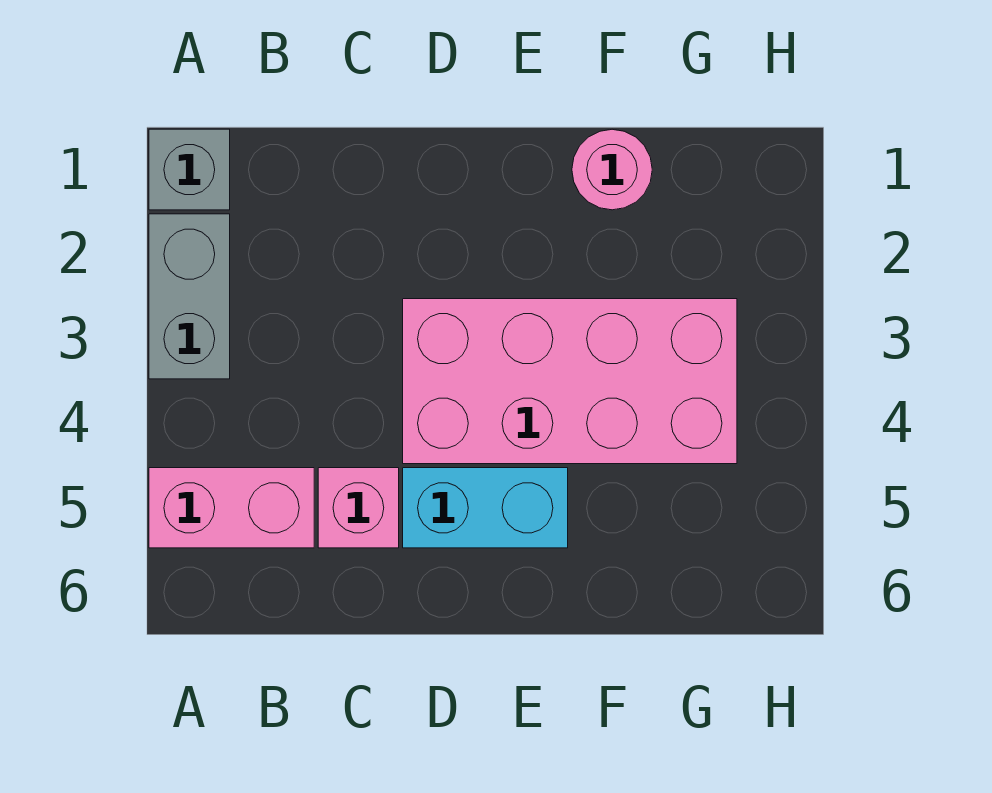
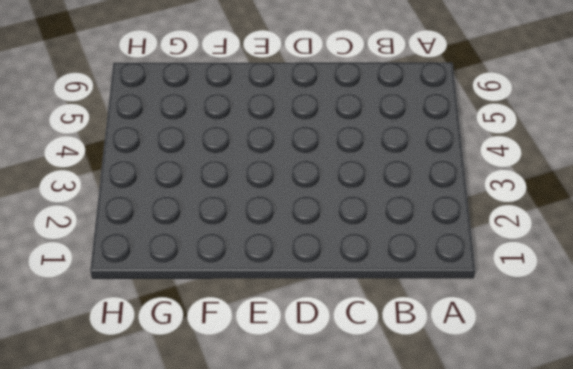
none -> grey 1x1 brick [149,129,230,210]
none -> grey 1x2 brick [149,214,230,379]

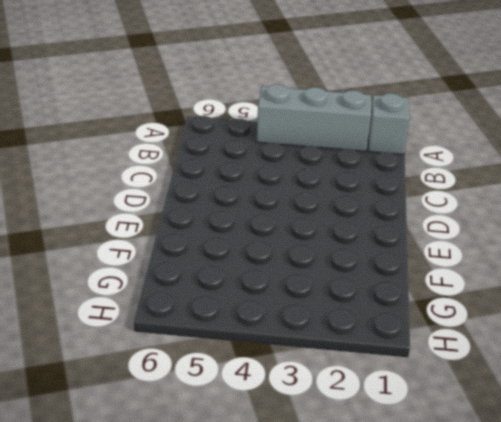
grey 1x3 brick [257,84,371,152] -> grey 1x2 brick [149,214,230,379]
none -> pink 1x2 brick [149,468,314,548]
none -> pink 1x1 brick [318,468,399,548]

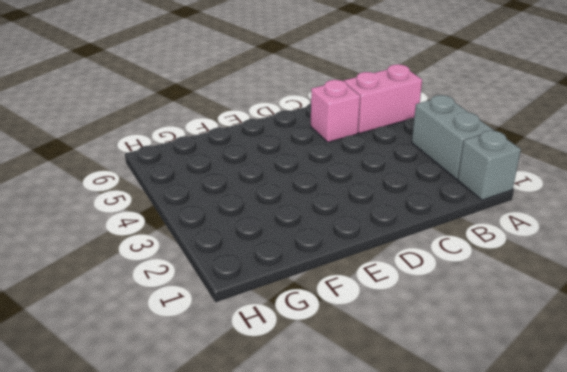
none -> pink 2x4 brick [403,299,737,464]
none -> cyan 1x2 brick [403,468,568,548]

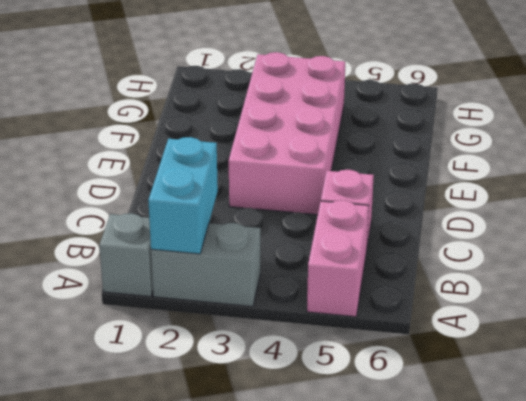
cyan 1x2 brick [148,137,218,254] -> cyan 1x2 brick moved to [403,468,568,548]
none -> pink 1x1 round brick [572,129,652,210]

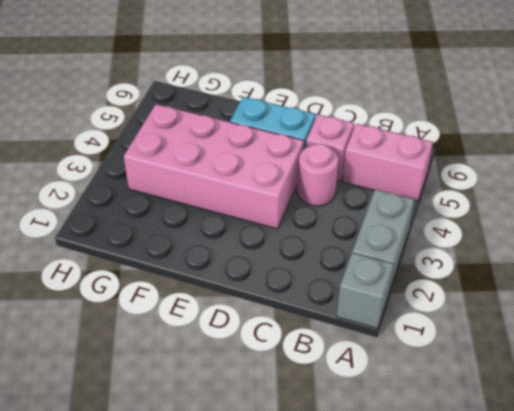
pink 1x1 round brick [298,144,339,206] -> pink 1x1 round brick moved to [572,129,652,210]

